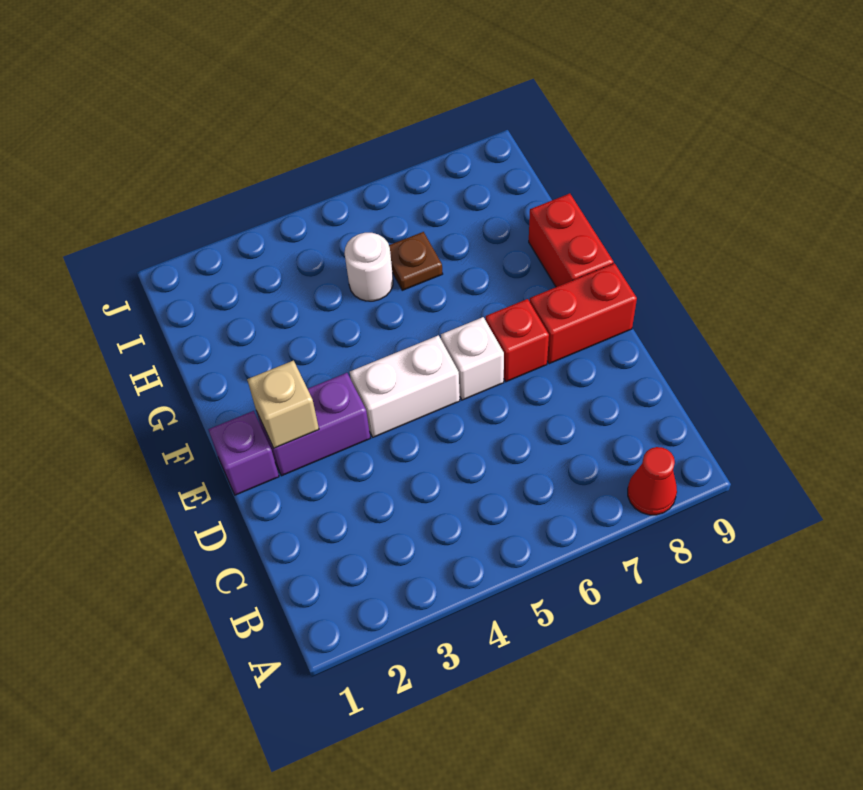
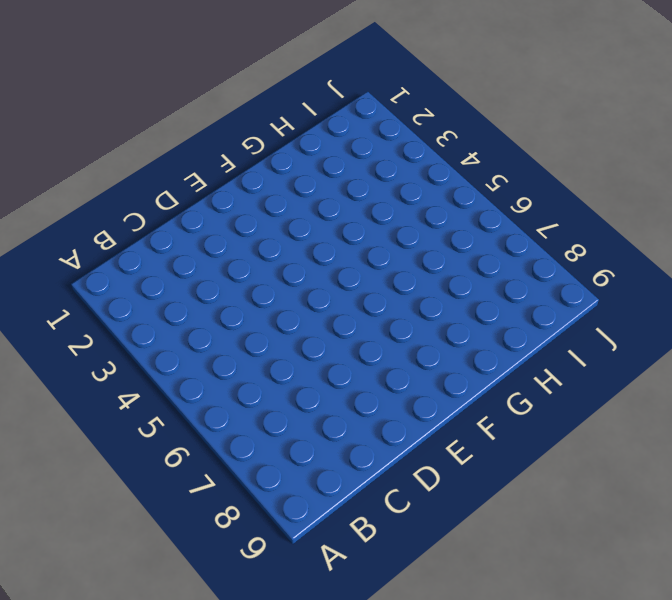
none -> red 1x1 cone [628,447,677,515]
none -> purple 1x1 brick [208,411,279,495]

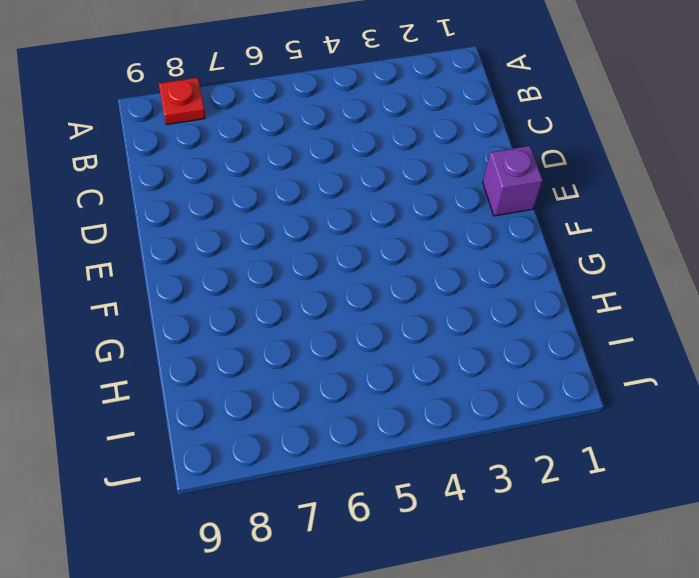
red 1x1 plate [159,78,205,125] -> red 1x1 cone [628,447,677,515]
none -> purple 1x2 brick [257,373,370,476]
none -> white 1x2 brick [350,335,460,437]

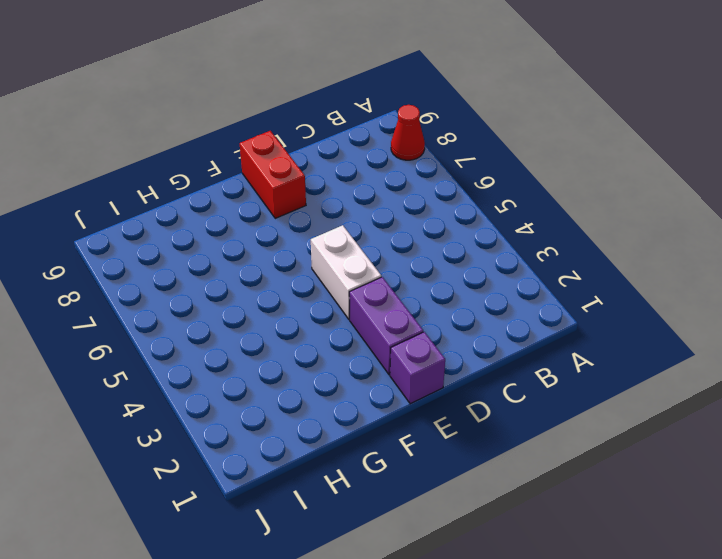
none -> white 1x1 brick [441,317,504,400]
none -> red 1x1 brick [486,299,549,382]

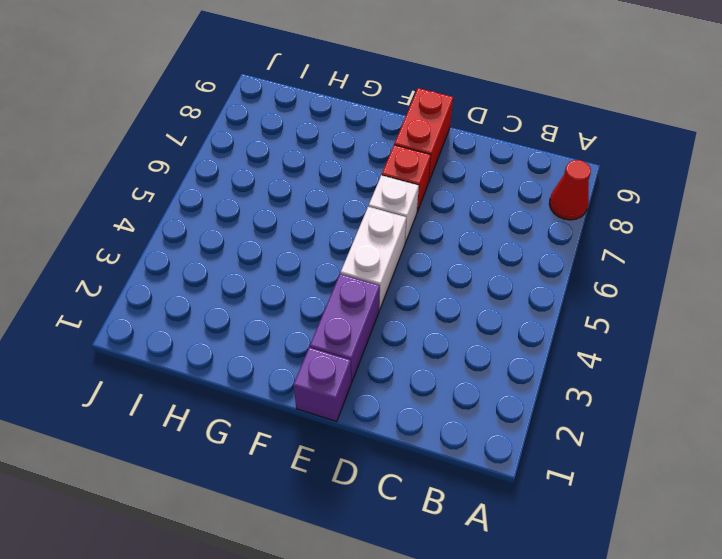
none -> red 1x2 brick [529,194,614,287]
none -> white 1x1 round brick [345,233,393,301]

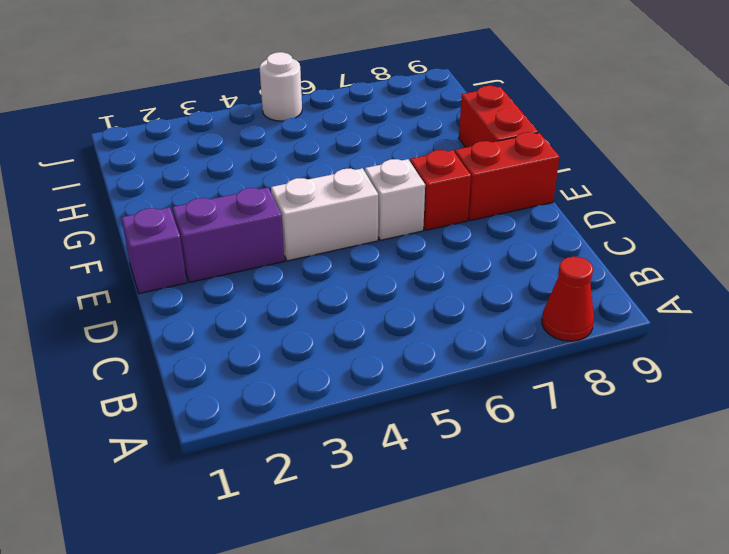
white 1x1 round brick [260,52,302,121] -> white 1x1 round brick moved to [345,233,393,301]
none -> brown 1x1 plate [389,232,443,290]
none -> tan 1x1 brick [247,361,319,448]

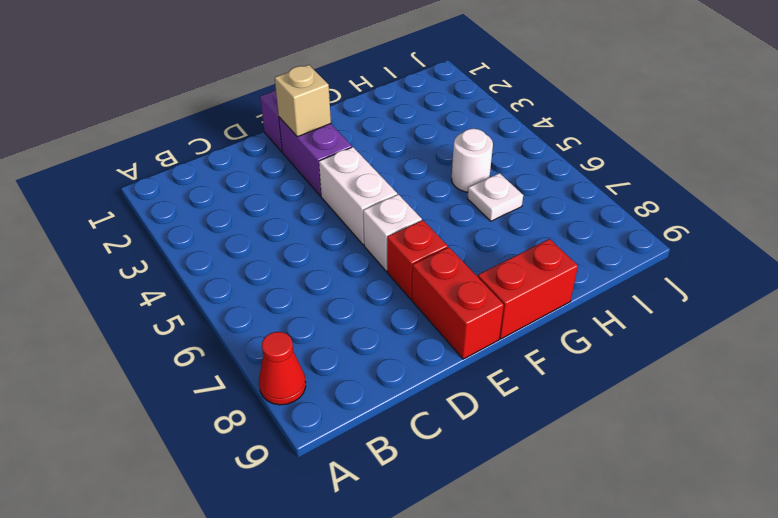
white 1x1 plate [467,173,523,221] -> brown 1x1 plate [389,232,443,290]

